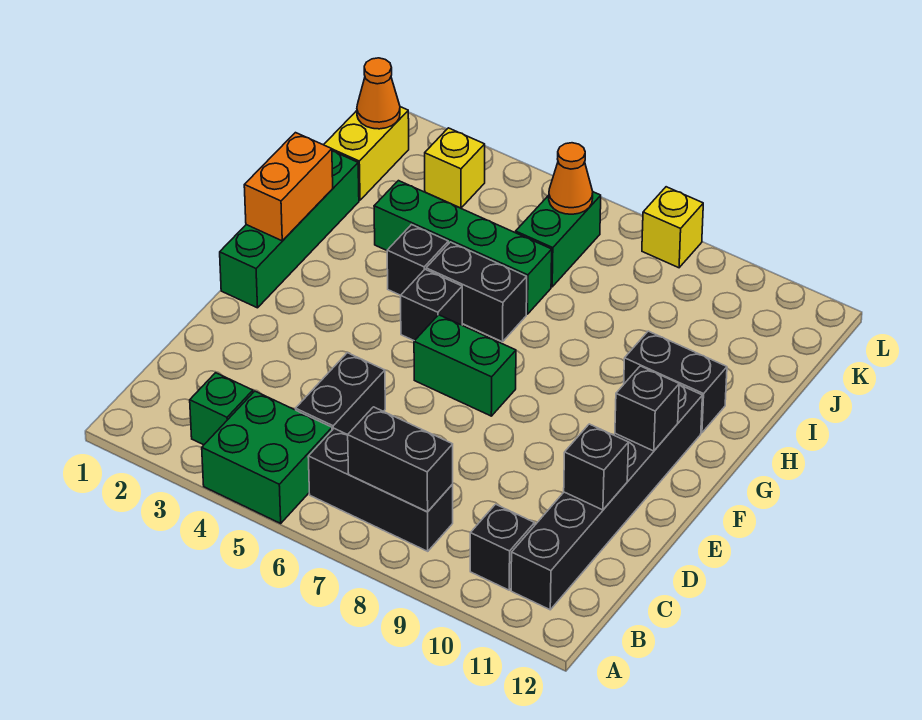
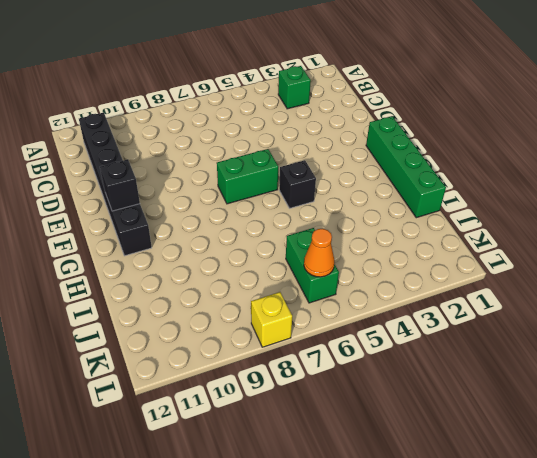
none -> green 2x2 brick [202,391,332,523]
none -> black 1x3 brick [308,429,453,551]
none -> black 1x1 brick [470,504,535,590]

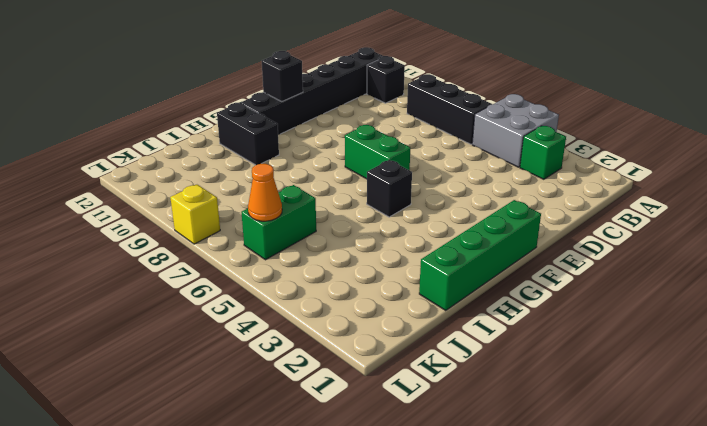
grey 2x2 brick [472,94,559,167] -> green 2x2 brick [202,391,332,523]
none -> black 1x2 brick [296,353,385,435]
none -> black 1x1 brick [387,225,448,295]
none -> black 1x2 brick [426,242,527,342]

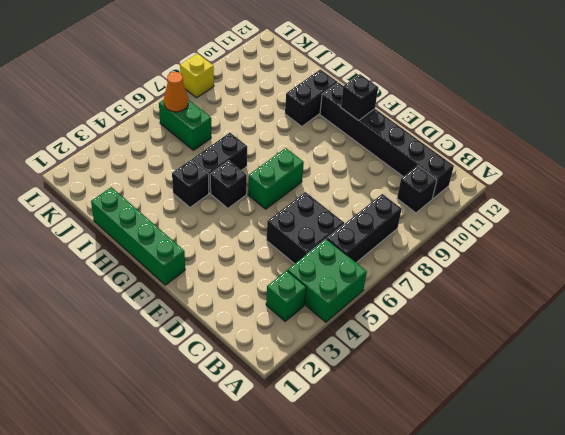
black 2x2 brick [266,192,344,264] -> black 1x2 brick [296,353,385,435]
none -> green 1x4 brick [374,181,552,314]
none -> yellow 1x2 brick [324,107,409,200]
none -> yellow 1x1 brick [425,128,485,208]

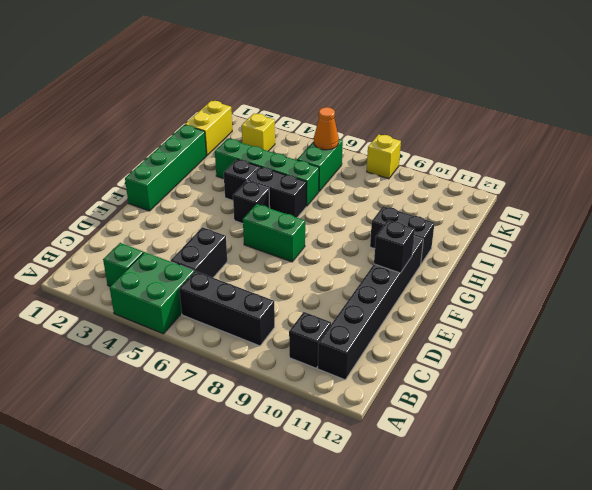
none -> black 1x2 brick [348,407,453,512]
none -> black 1x1 brick [564,424,629,510]
none -> orange 1x2 brick [244,133,333,241]

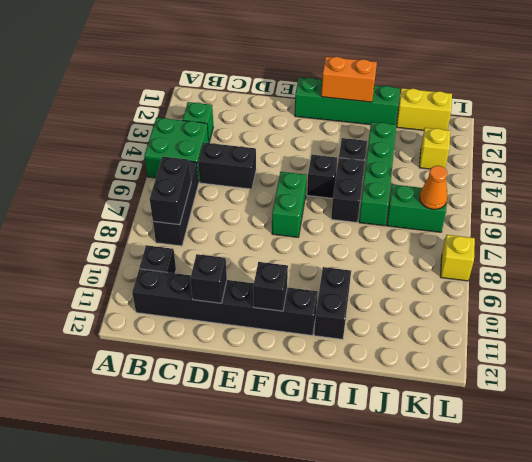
none -> orange 1x1 cone [357,58,400,129]

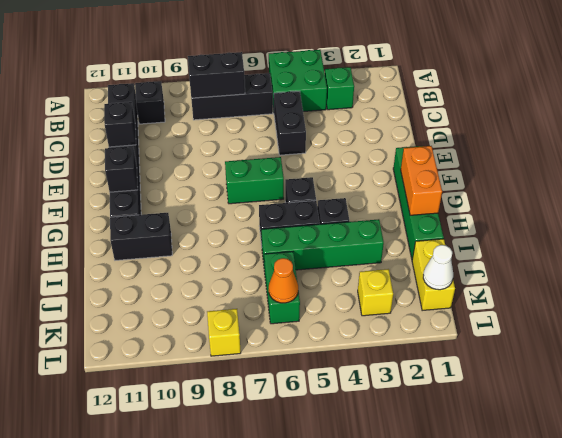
white 1x1 cone [423,245,453,290] -> orange 1x1 cone [357,58,400,129]

